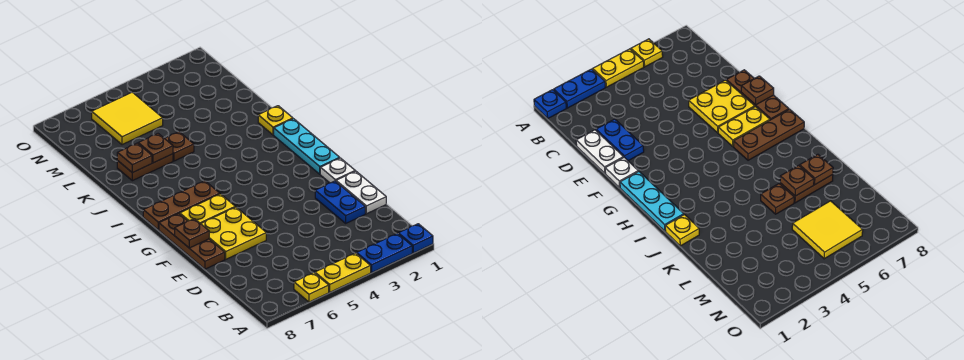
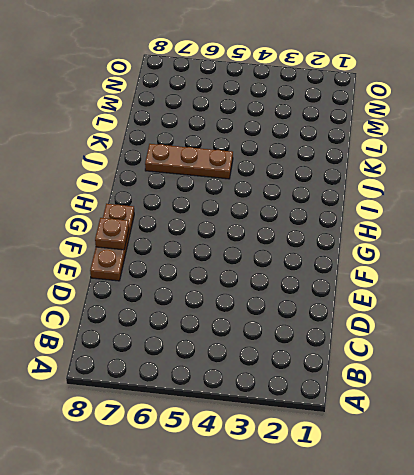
brown 1x3 plate [145,144,233,179] -> brown 1x3 plate moved to [143,181,220,230]
none -> blue 1x1 plate [398,224,433,253]
none -> blue 1x2 plate [356,233,412,273]
none -> yellow 1x2 plate [315,253,371,292]

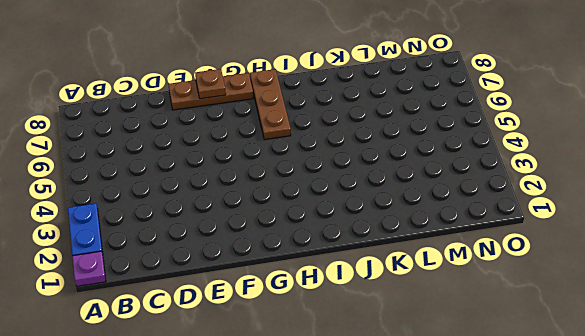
purple 1x1 plate [72,251,106,286] -> blue 1x1 plate [398,224,433,253]
none -> yellow 1x2 plate [315,253,371,292]
none -> yellow 1x1 plate [294,273,329,302]
none -> white 1x2 plate [336,171,386,214]

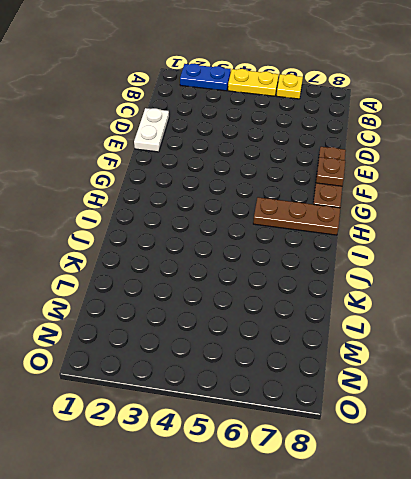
none -> blue 1x1 plate [398,224,433,253]
none -> blue 1x2 plate [315,181,365,223]
none -> yellow 2x2 plate [201,207,266,259]

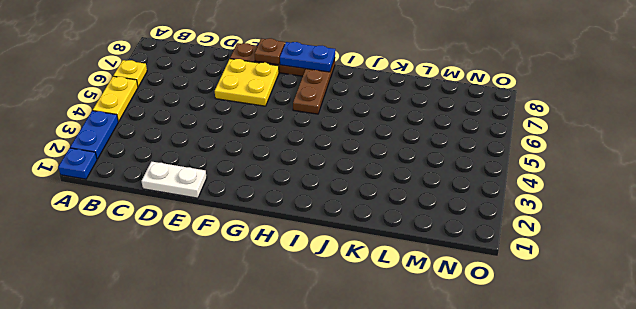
blue 1x2 plate [280,42,335,72] -> blue 1x2 plate moved to [315,181,365,223]
none -> white 1x1 plate [320,158,355,183]
none -> cyan 1x3 plate [274,119,339,174]
none -> yellow 1x2 plate [180,194,235,224]

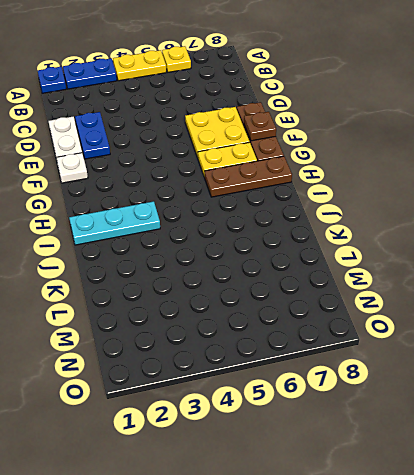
cyan 1x3 plate [69,201,160,245] -> cyan 1x3 plate turned to [274,119,339,174]
none -> yellow 1x1 plate [258,106,293,135]
none -> brown 1x1 plate [164,132,194,161]
none -> brown 1x2 plate [117,154,173,181]

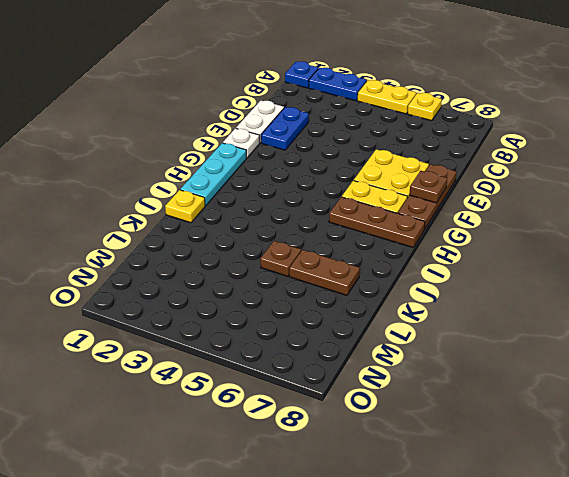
none -> yellow 2x2 tile [92,92,163,145]
none -> brown 1x1 plate [138,134,173,163]
none -> brown 1x1 plate [117,143,152,173]

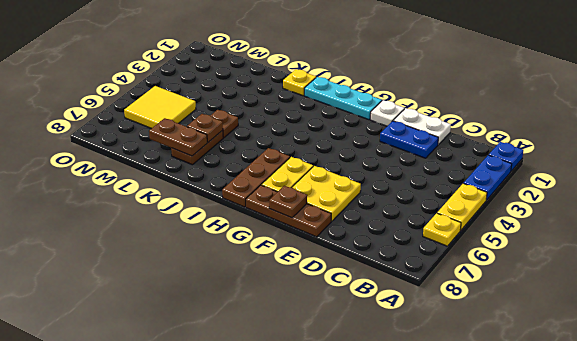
brown 1x2 plate [149,118,207,156] -> brown 1x1 plate [117,143,152,173]

